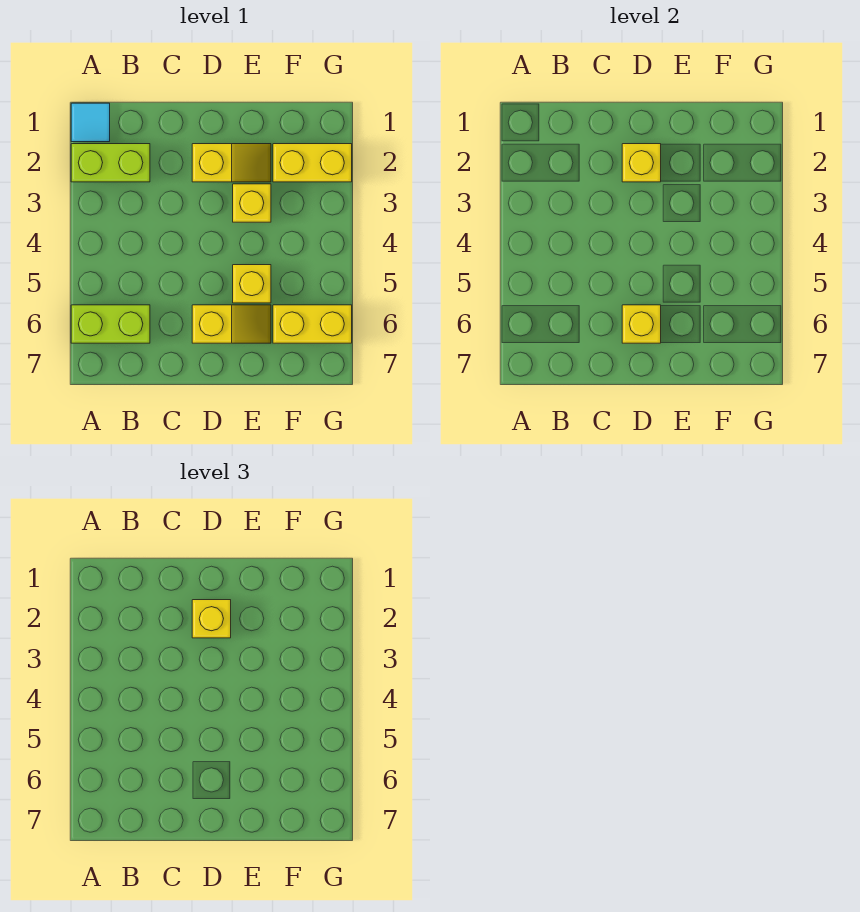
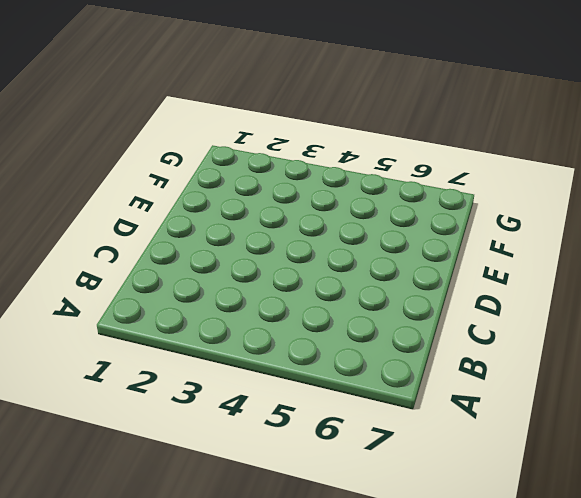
none -> cyan 1x1 tile [71,103,110,142]
none -> lime 1x2 brick [71,144,150,182]
none -> lime 1x2 brick [71,305,150,343]

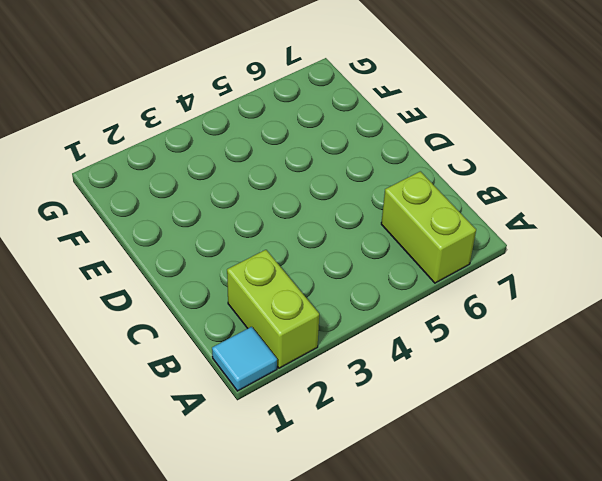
none -> yellow 1x2 slope [192,144,271,182]
none -> yellow 1x2 slope [192,305,271,343]
none -> yellow 1x1 brick [233,184,271,222]

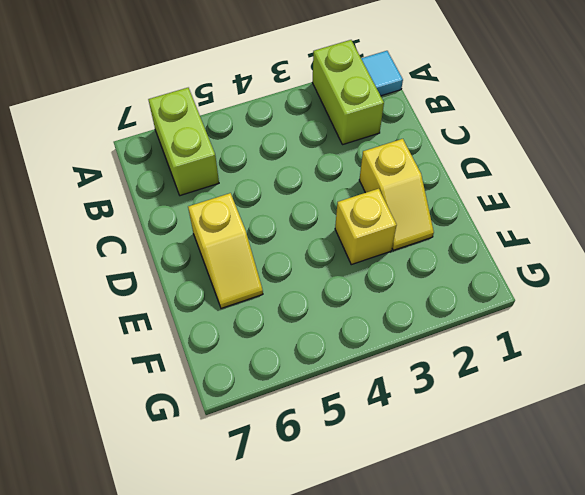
none -> yellow 1x1 brick [233,265,271,303]
none -> yellow 1x2 brick [273,144,352,182]
none -> yellow 1x2 brick [273,305,352,343]

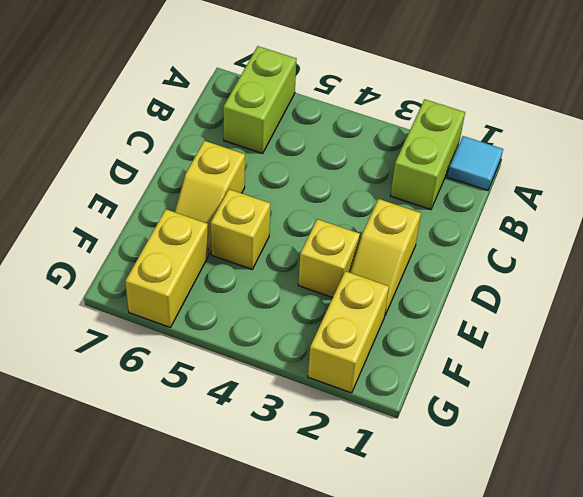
none -> yellow 1x1 brick [622,144,661,182]
none -> yellow 1x1 brick [622,305,661,343]
none -> yellow 1x1 brick [192,600,231,638]

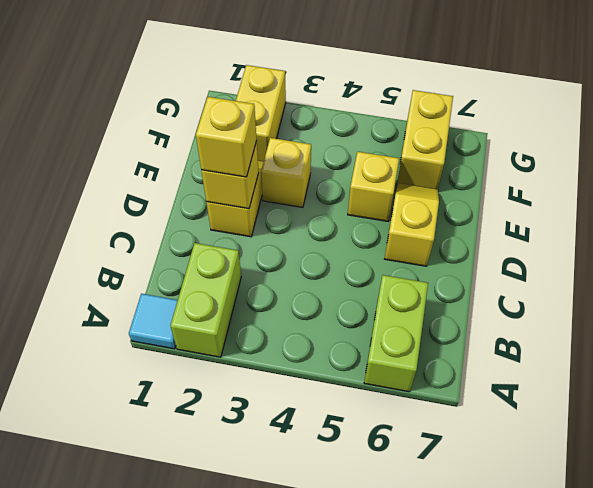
none -> yellow 1x1 brick [622,305,661,343]

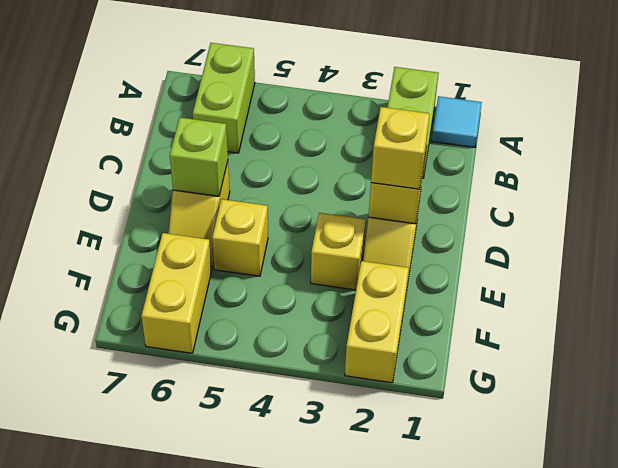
lime 1x1 brick [170,118,228,196] -> yellow 1x1 brick [622,305,661,343]

